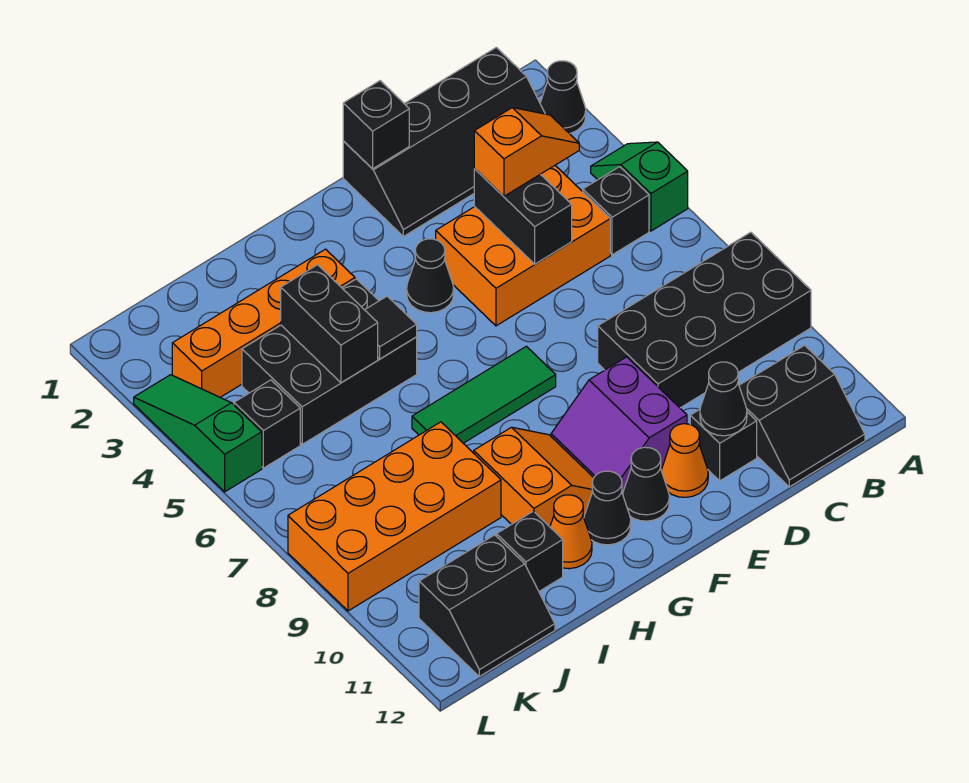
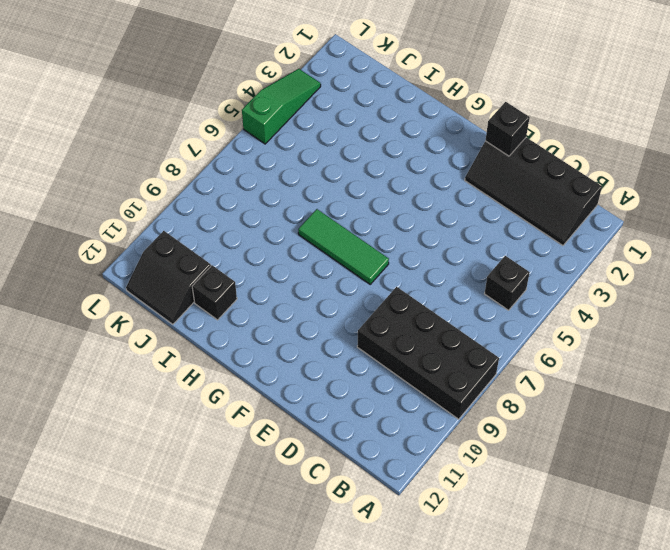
none -> black 1x1 cone [540,61,586,134]
none -> green 1x2 slope [591,142,688,231]
none -> black 2x2 slope [739,345,865,487]

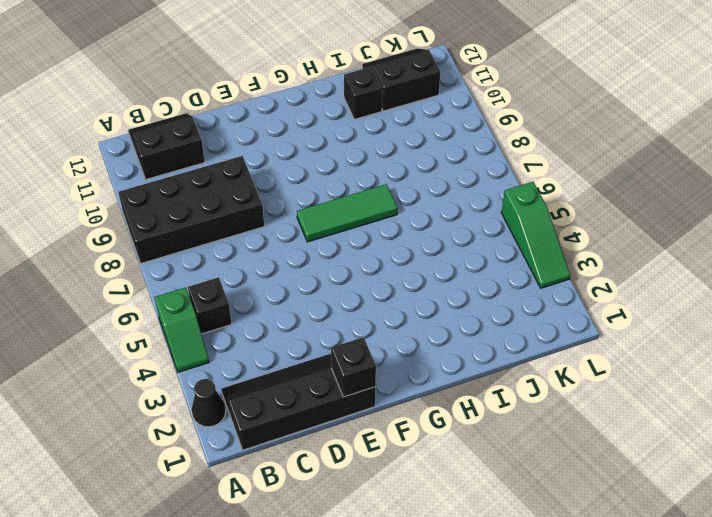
none -> orange 2x3 brick [436,166,610,326]
none -> black 1x1 brick [690,410,757,481]
none -> purple 2x2 slope [551,357,687,492]

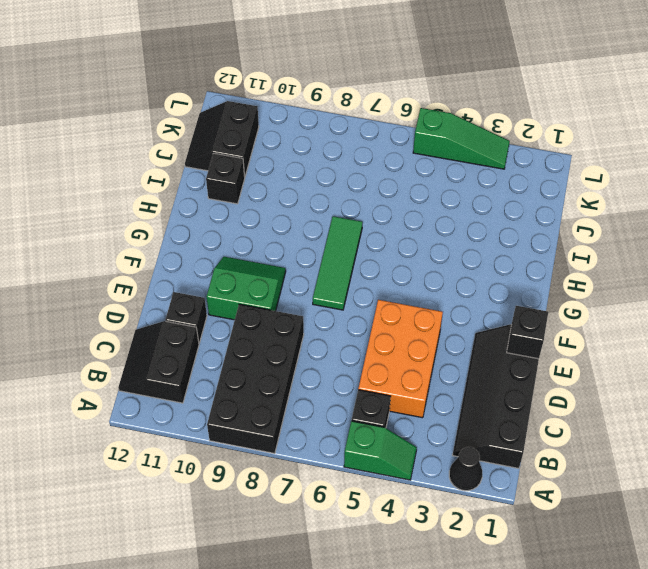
green 2x2 slope [207,257,286,320] -> purple 2x2 slope [551,357,687,492]
none -> orange 1x1 cone [662,424,708,497]
none -> black 1x1 cone [407,239,454,313]
none -> black 1x1 cone [623,447,669,521]

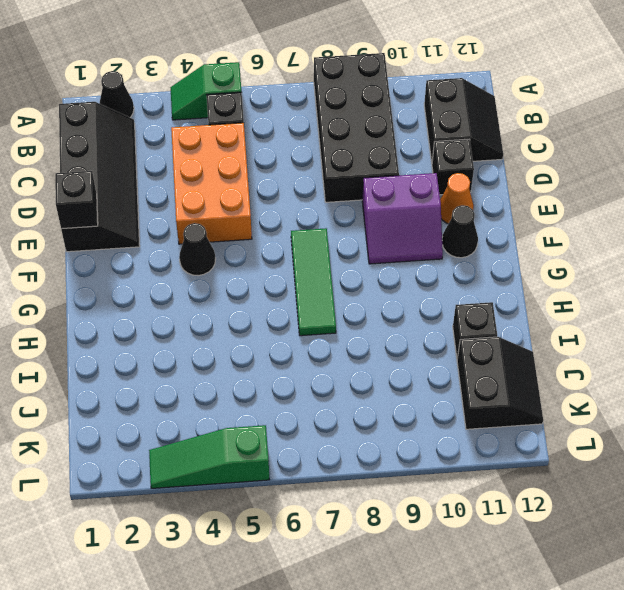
none -> orange 2x2 slope [474,427,594,527]
none -> black 1x1 cone [584,471,631,545]
none -> orange 1x4 brick [172,249,355,397]

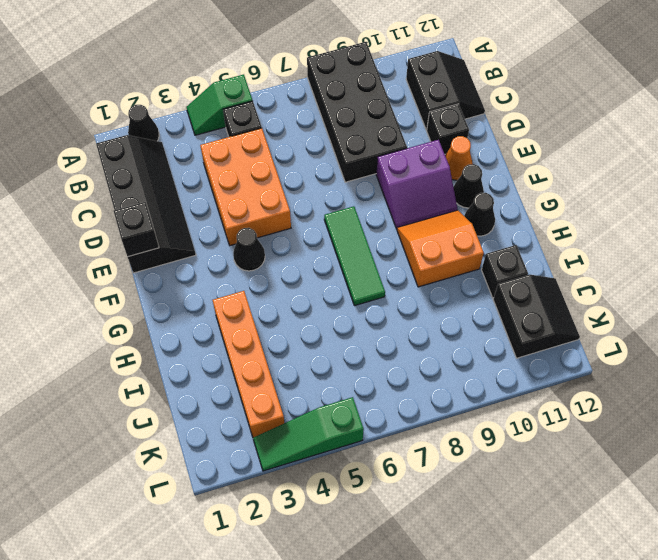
none -> black 2x3 brick [242,279,417,444]
none -> orange 1x1 cone [550,495,592,569]
none -> orange 2x4 brick [288,422,501,611]

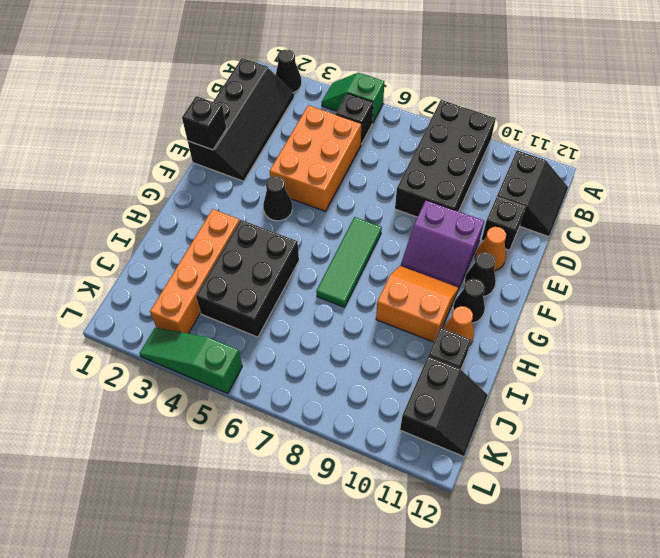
none -> orange 2x4 brick [288,422,501,611]
none -> black 1x1 brick [234,380,300,468]
none -> black 1x2 brick [474,169,572,264]

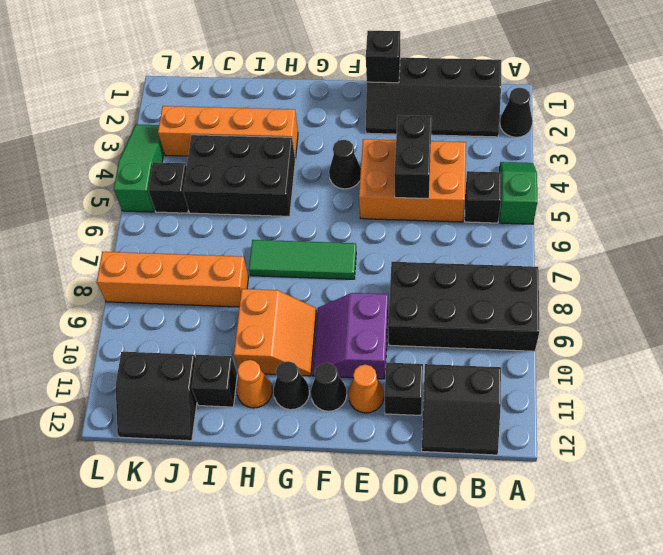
orange 1x4 brick [97,252,249,307] -> orange 2x4 brick [288,422,501,611]
none -> black 1x1 cone [700,362,747,436]
none -> black 1x1 tile [365,296,417,359]
none -> black 1x2 brick [281,265,378,383]

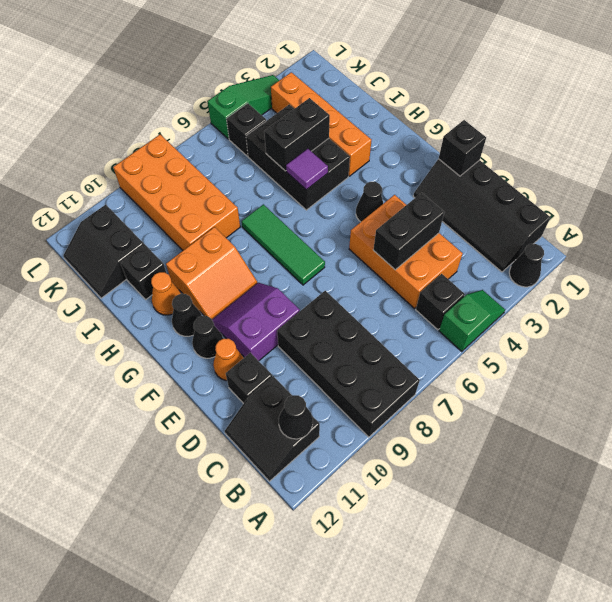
black 1x1 cone [279,395,313,439] -> black 1x1 cone moved to [700,362,747,436]
purple 1x1 tile [286,149,328,190] -> black 1x1 tile [365,296,417,359]
none -> orange 1x2 slope [474,108,579,196]

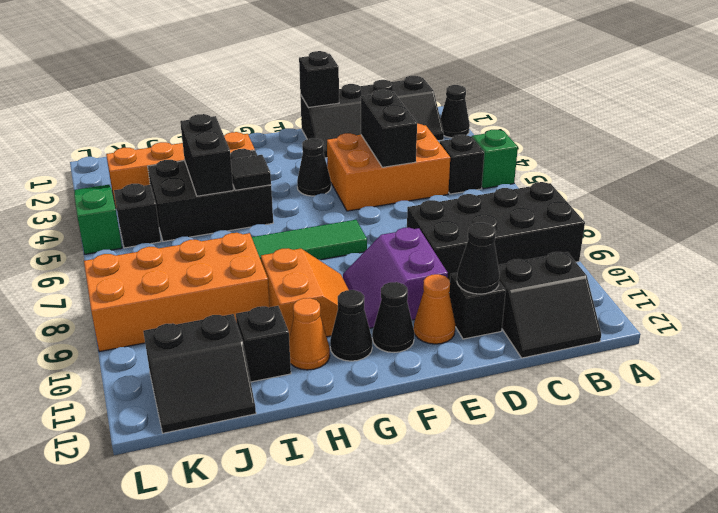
none -> orange 1x2 slope [474,108,579,196]

